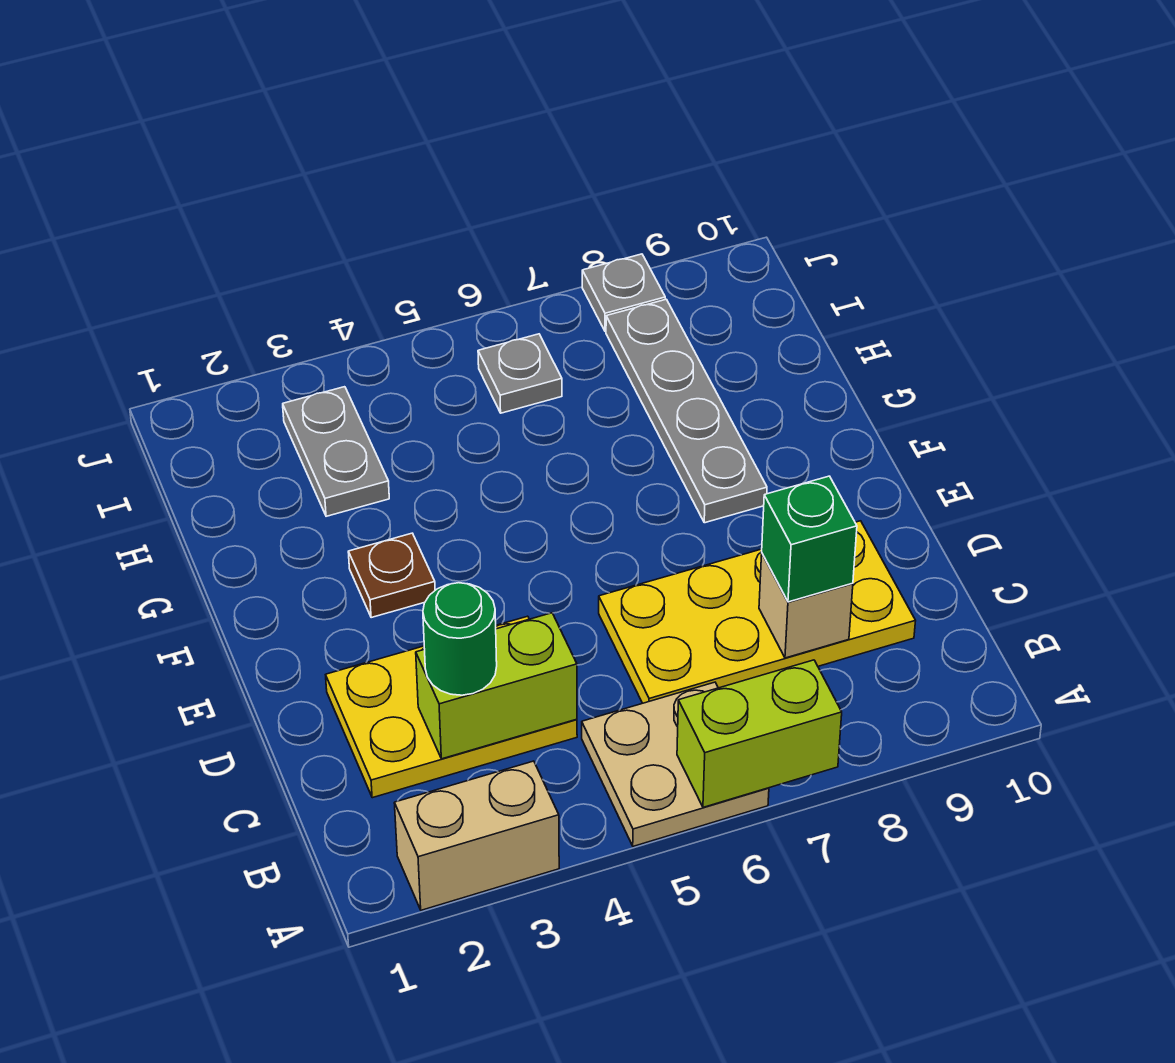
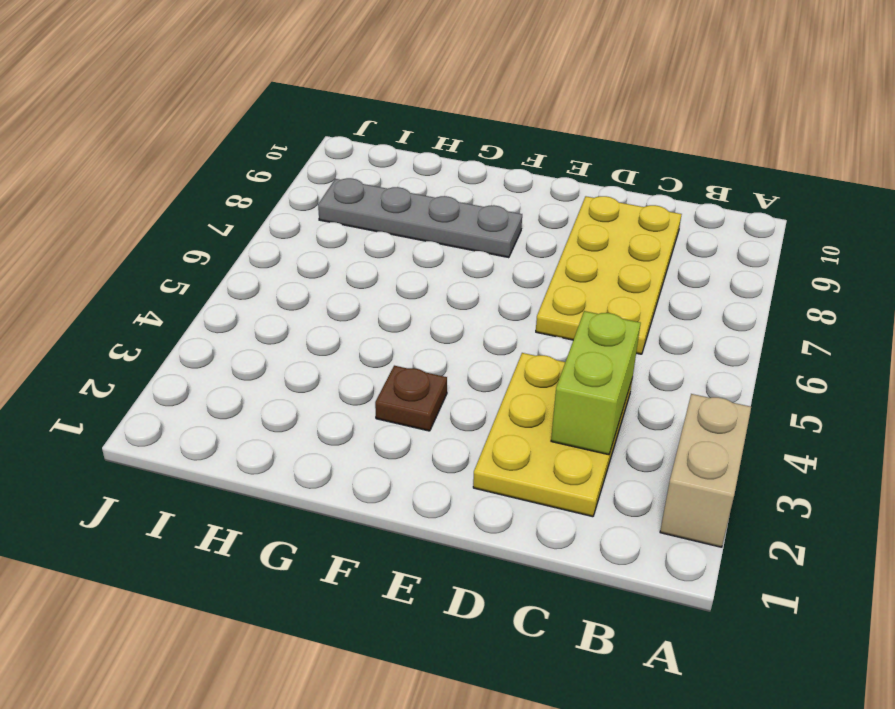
none -> tan 2x2 plate [582,682,769,846]
none -> grey 1x2 plate [283,387,389,516]
none -> grey 1x1 plate [478,334,562,413]

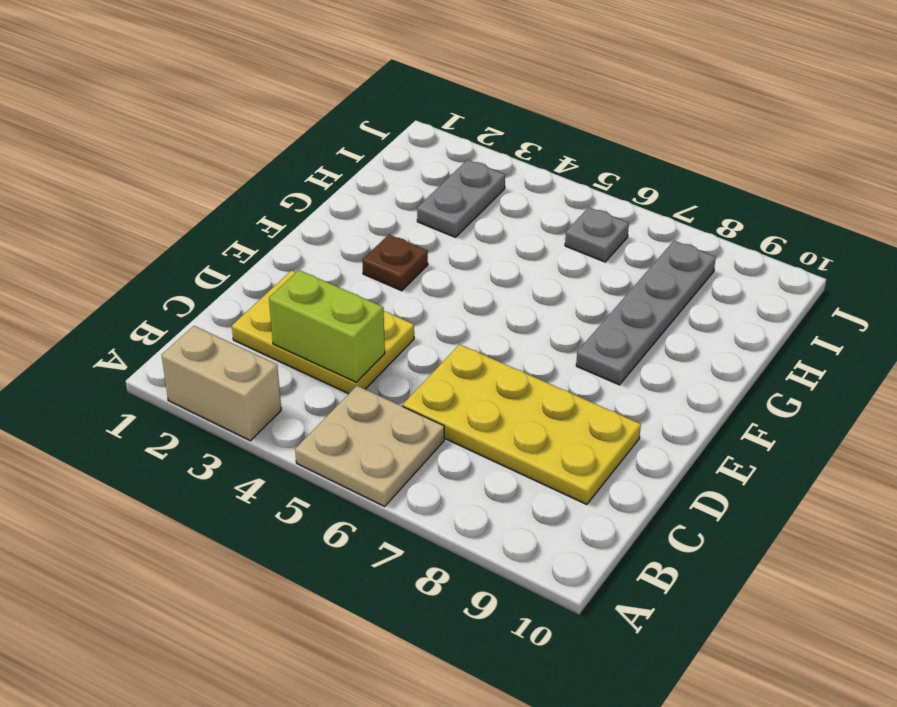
none -> grey 1x1 plate [582,254,665,331]
none -> lime 1x2 brick [677,660,842,807]
none -> tan 1x1 brick [759,554,853,658]

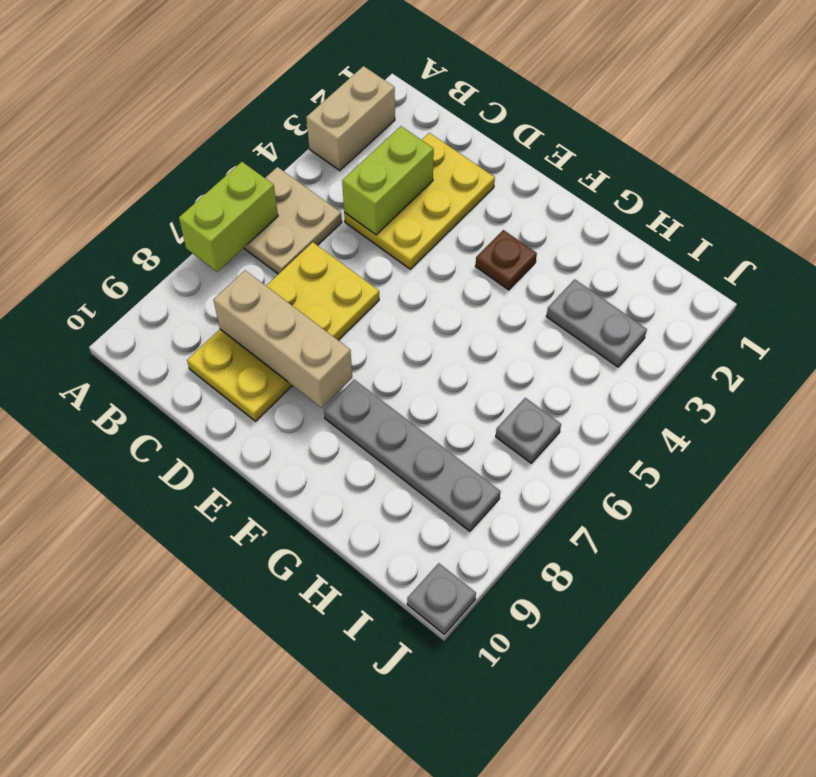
tan 1x3 brick [213,270,352,408] -> tan 1x1 brick [759,554,853,658]
grey 1x1 plate [407,563,476,634] -> grey 1x1 plate moved to [582,254,665,331]
none -> green 1x1 round brick [423,583,497,695]
none -> green 1x1 brick [762,476,857,602]

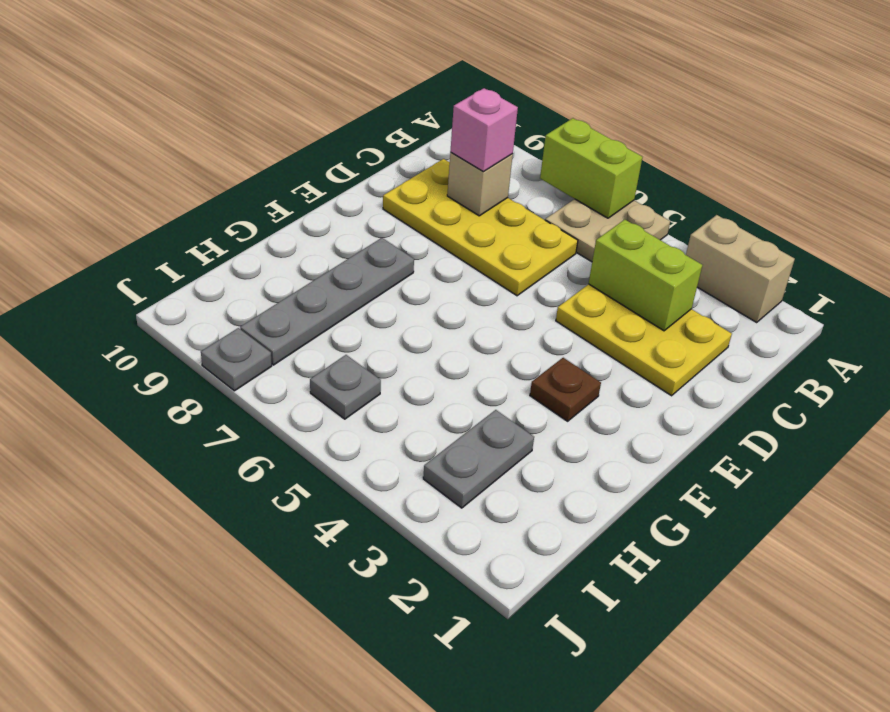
pink 1x1 brick [450,88,518,172] -> green 1x1 brick [762,476,857,602]
none -> green 1x1 round brick [423,583,497,695]

